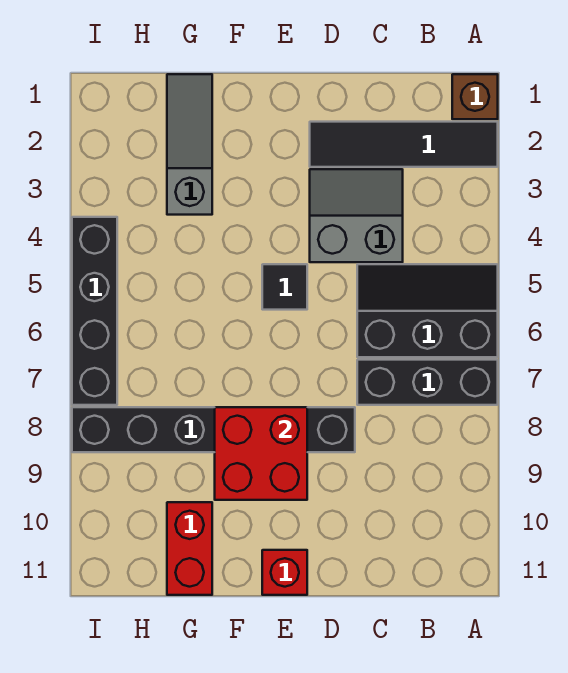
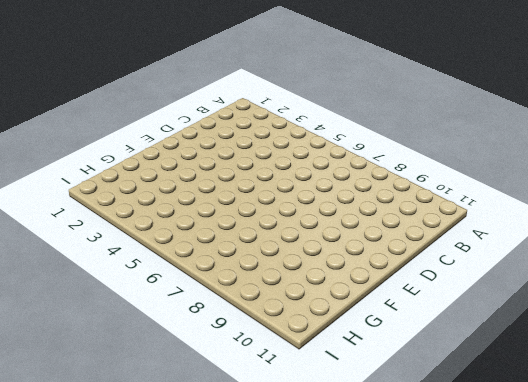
none -> brown 1x1 brick [452,74,498,119]
none -> black 1x4 tile [310,122,498,167]
none -> black 2x3 slope [357,264,498,357]

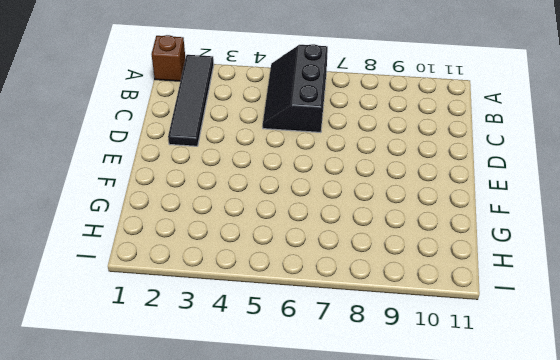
none -> black 1x3 brick [357,360,498,405]
none -> grey 2x2 slope [310,169,403,262]
none -> black 1x6 brick [72,407,355,452]

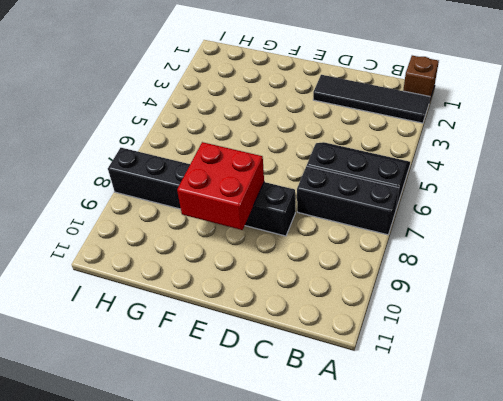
none -> grey 2x2 slope [310,169,403,262]
none -> black 1x1 tile [262,264,307,310]
none -> red 1x1 brick [262,550,307,595]

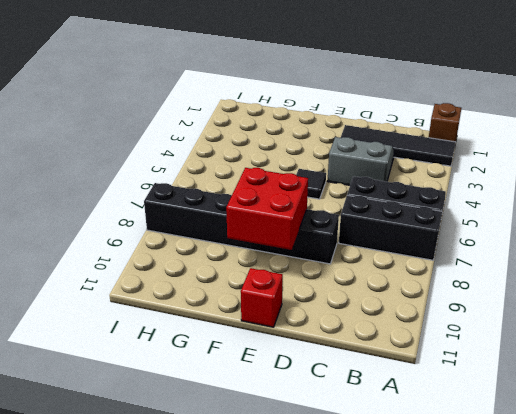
none -> grey 1x3 slope [167,74,212,215]
none -> red 1x2 brick [167,502,212,595]
none -> black 1x4 brick [72,217,117,405]

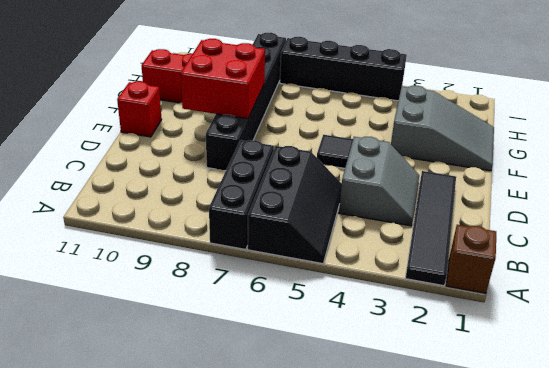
grey 2x3 slope [391,86,494,171] -> grey 1x3 slope [167,74,212,215]

